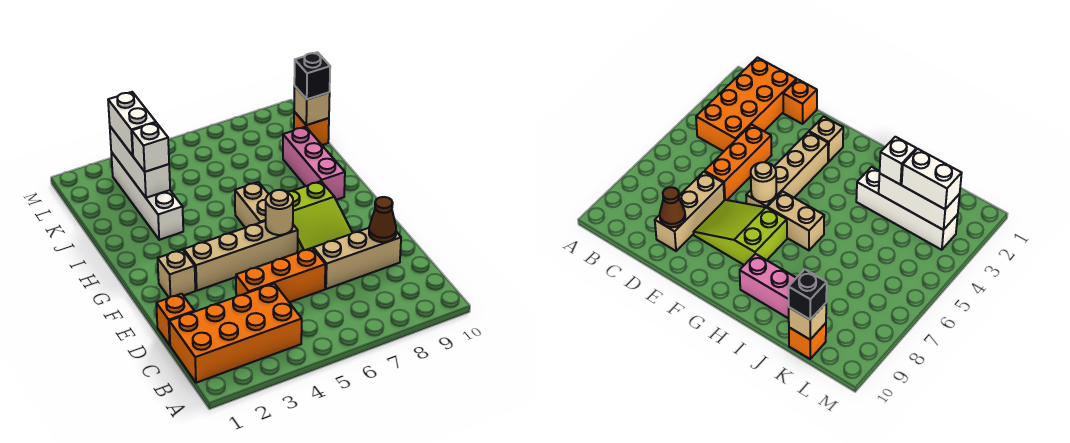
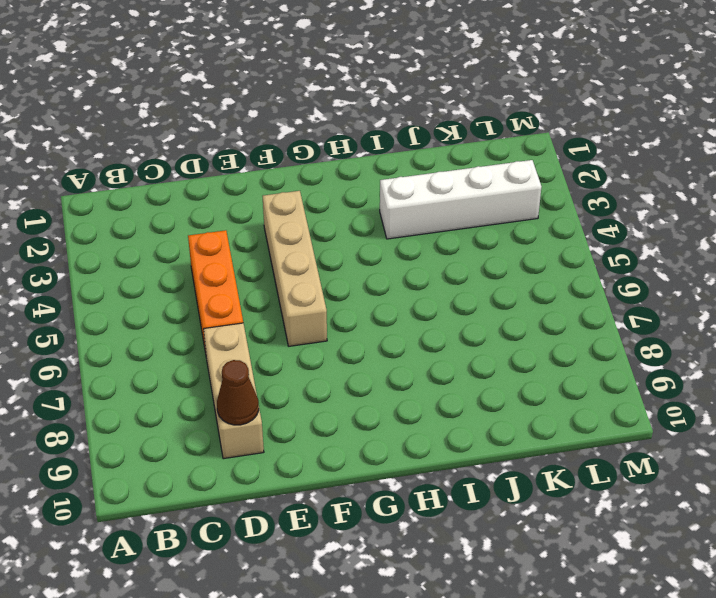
none -> orange 2x4 brick [169,284,302,383]
none -> orange 1x1 brick [156,294,194,345]
none -> lime 2x3 slope [287,181,352,253]

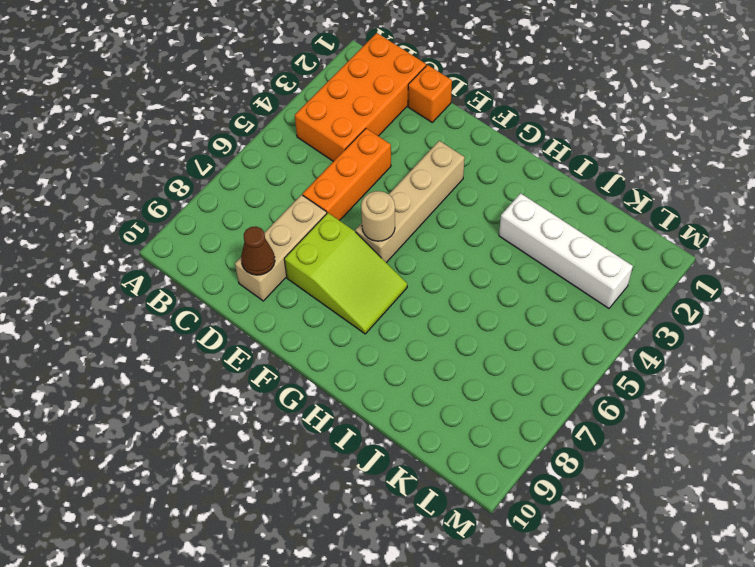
lime 2x3 slope [284,213,407,334] -> lime 2x3 slope turned to [287,181,352,253]
none -> tan 1x1 brick [158,250,195,298]
none -> tan 1x2 brick [235,182,269,228]
none -> pink 1x3 brick [283,127,345,200]

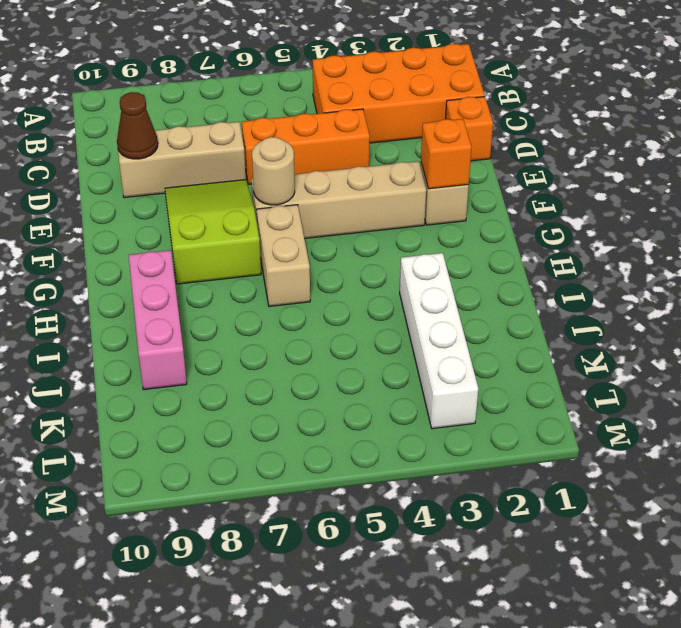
orange 1x1 brick [421,119,471,189] -> orange 1x1 brick moved to [294,112,329,145]
none -> white 1x3 brick [110,127,170,198]
none -> tan 1x1 brick [294,86,330,125]
none -> white 1x1 brick [132,123,169,172]

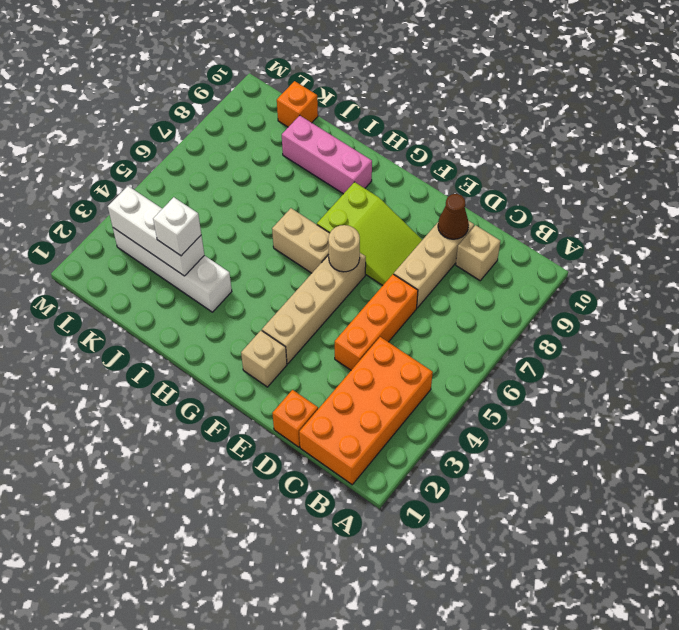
tan 1x1 brick [456,225,500,281] -> tan 1x1 brick moved to [294,86,330,125]
none -> white 1x2 brick [108,92,156,156]
none -> black 1x1 brick [294,52,330,99]

